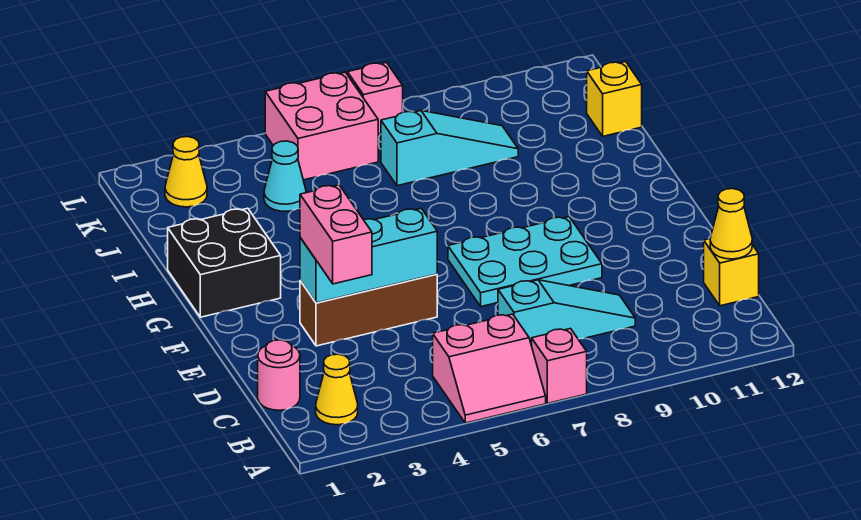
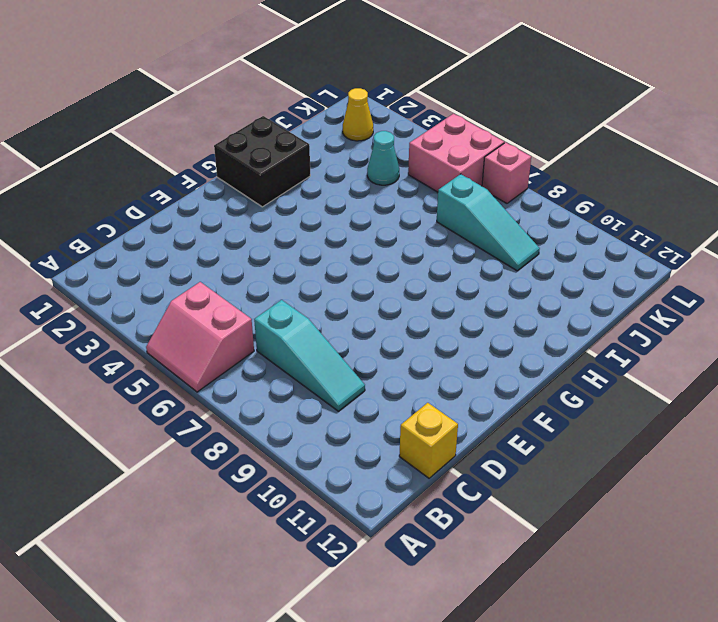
none -> pink 1x1 brick [532,329,587,403]
none -> yellow 1x1 cone [316,354,358,425]
none -> pink 1x1 round brick [258,340,300,410]

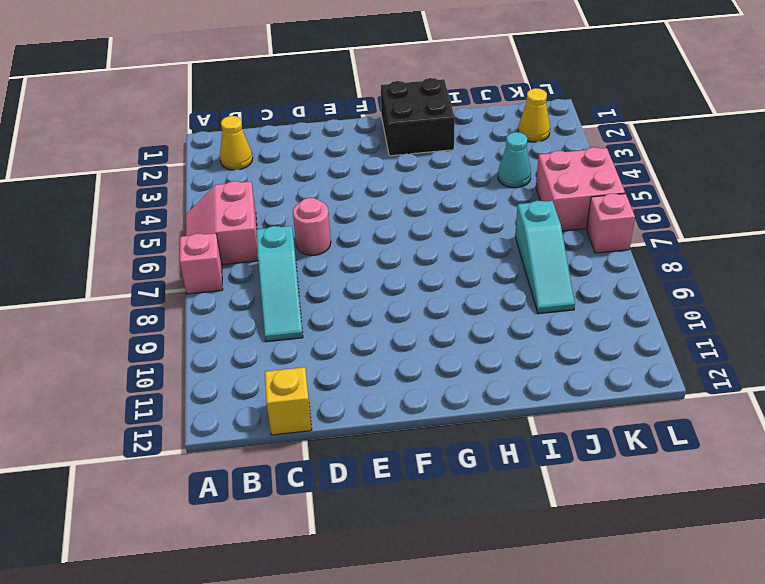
pink 1x1 round brick [293,198,331,255] -> pink 1x1 round brick moved to [258,340,300,410]
none -> brown 1x3 brick [300,274,437,346]
none -> cyan 2x3 plate [448,217,602,307]
none -> yellow 1x1 brick [587,62,642,136]

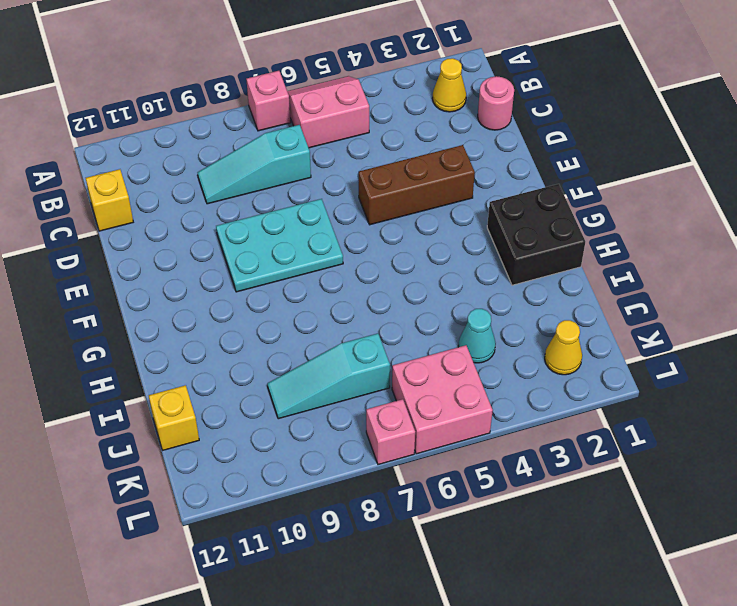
none -> yellow 1x1 cone [710,189,752,259]
none -> cyan 1x3 brick [300,208,437,303]
none -> pink 1x2 brick [300,185,372,284]

